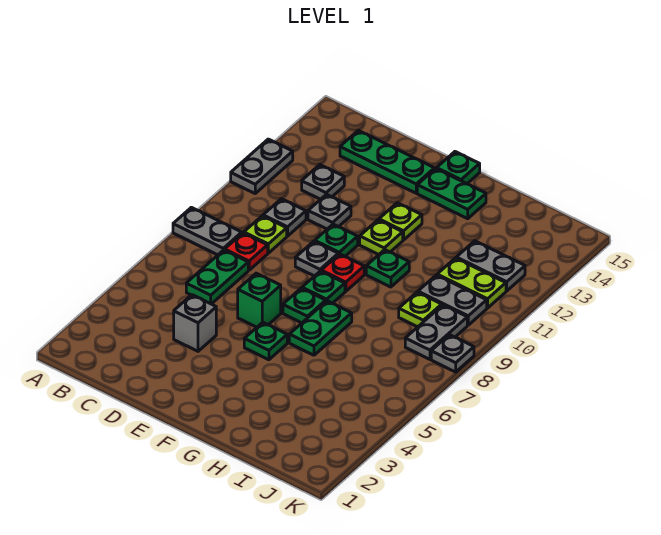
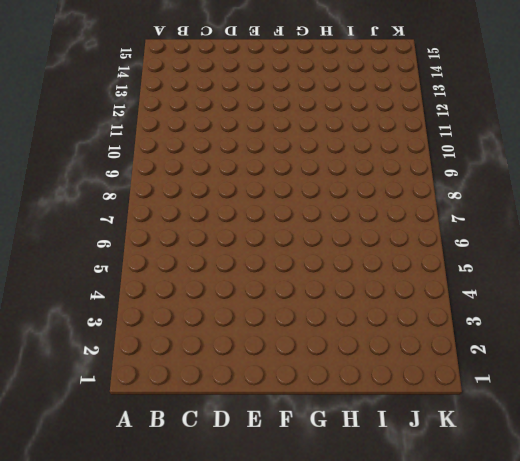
none -> grey 1x2 plate [173,207,242,255]
none -> grey 1x2 plate [231,139,293,193]
none -> green 1x2 plate [186,250,248,304]

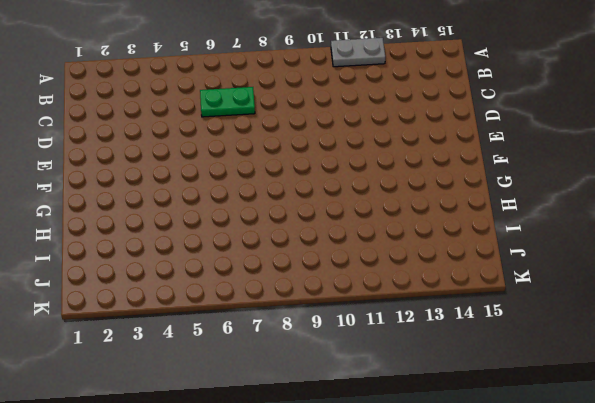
none -> grey 1x2 plate [173,207,242,255]
none -> red 1x1 plate [225,233,268,270]
none -> lime 1x1 plate [244,216,287,253]

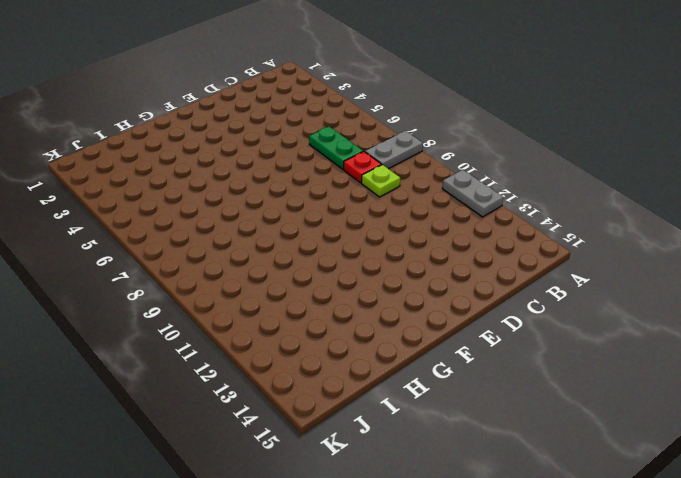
none -> grey 1x1 plate [263,199,306,236]
none -> grey 1x1 plate [302,165,344,199]
none -> green 1x3 plate [340,130,434,193]

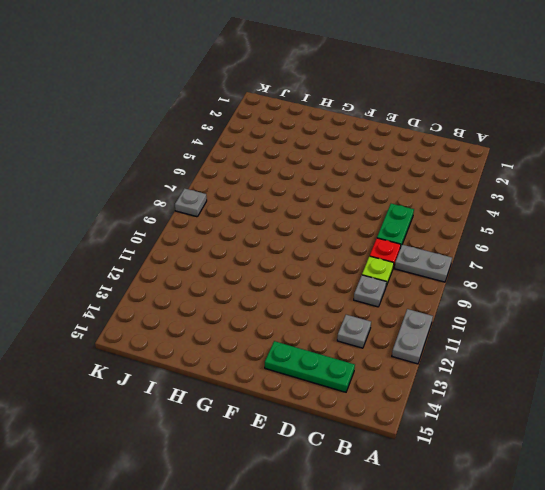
none -> grey 1x1 brick [174,295,216,351]
none -> grey 1x1 plate [308,194,351,229]
none -> green 1x1 brick [238,273,281,327]

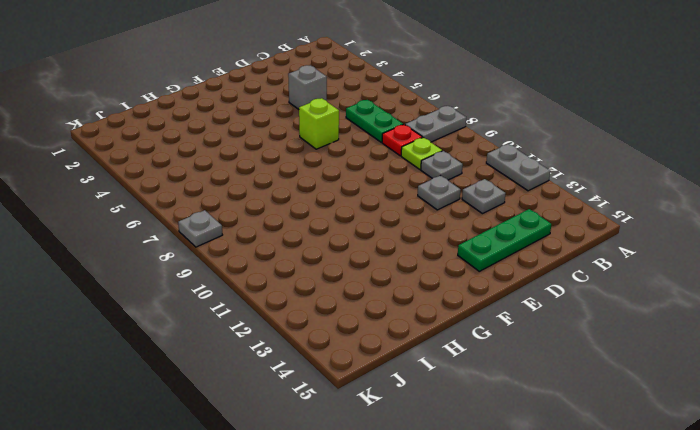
lime 1x1 brick [299,98,339,149] -> green 1x1 brick [238,273,281,327]
none -> grey 1x1 plate [295,241,338,276]
none -> green 1x1 plate [315,224,358,256]
none -> green 1x1 plate [244,322,287,360]

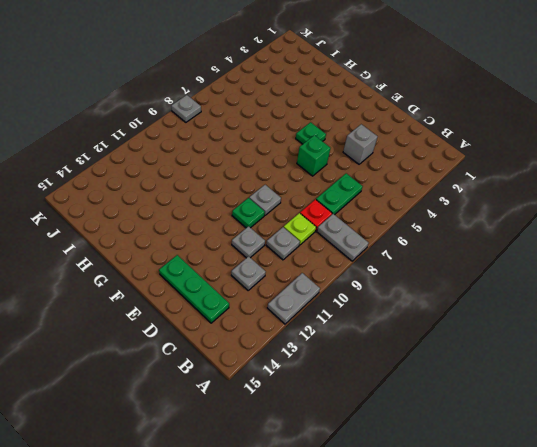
none -> green 1x1 plate [283,288,326,323]
none -> green 1x1 plate [302,271,345,303]
none -> red 1x1 plate [321,254,364,291]

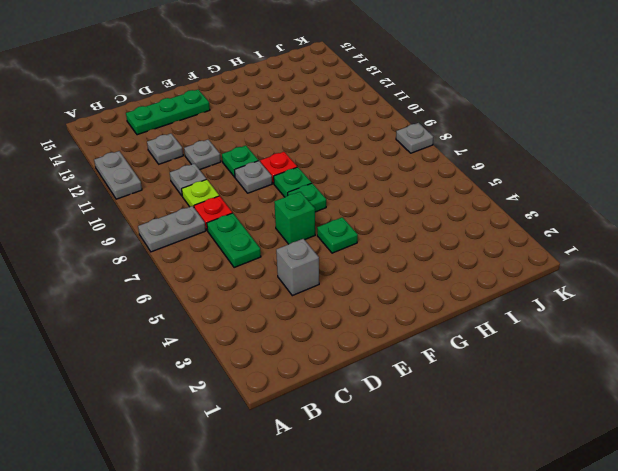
none -> lime 1x1 plate [360,220,403,255]
none -> lime 1x1 plate [379,203,422,240]
none -> green 1x2 plate [417,169,486,219]

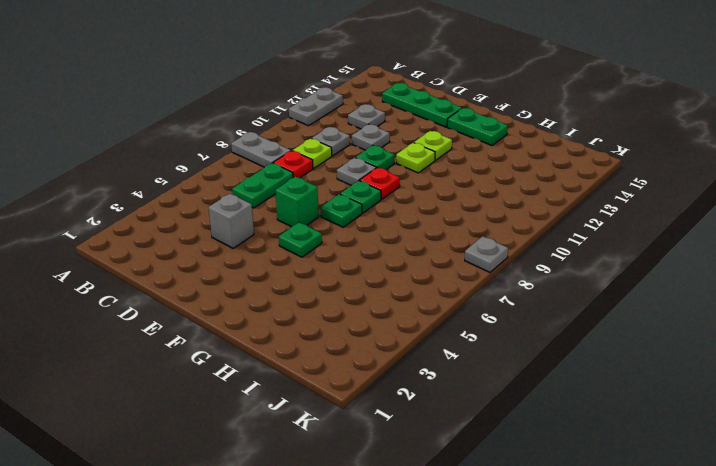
none -> green 1x1 plate [437,152,480,184]
none -> green 1x2 plate [289,301,352,355]
none -> green 1x1 plate [366,250,409,287]

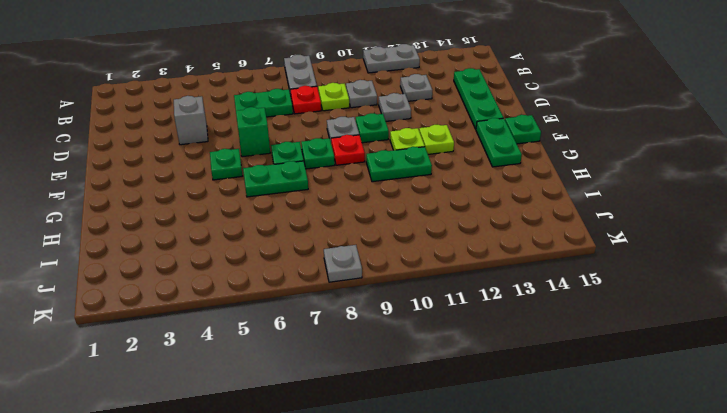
green 1x2 plate [366,147,432,182] -> green 1x1 plate [366,250,409,287]
none -> lime 1x1 plate [399,292,442,327]
none -> grey 1x2 plate [418,275,487,325]
none -> lime 1x2 plate [437,258,506,308]

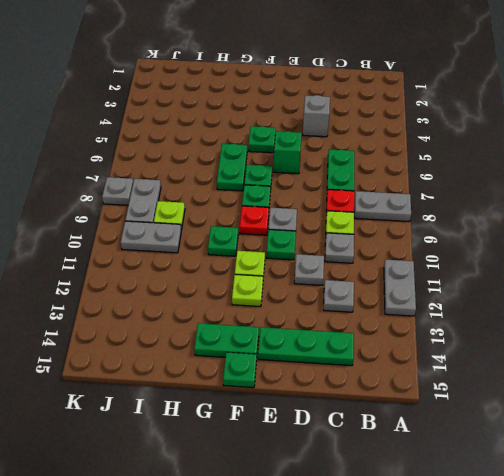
none -> lime 1x2 plate [437,258,506,308]
none -> grey 1x2 plate [456,241,525,291]

